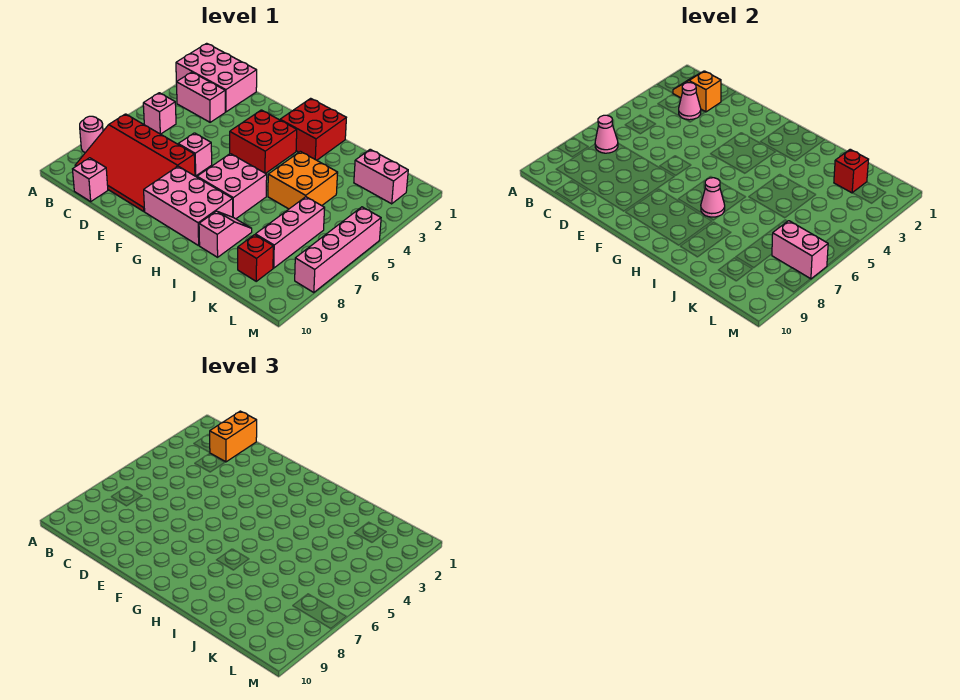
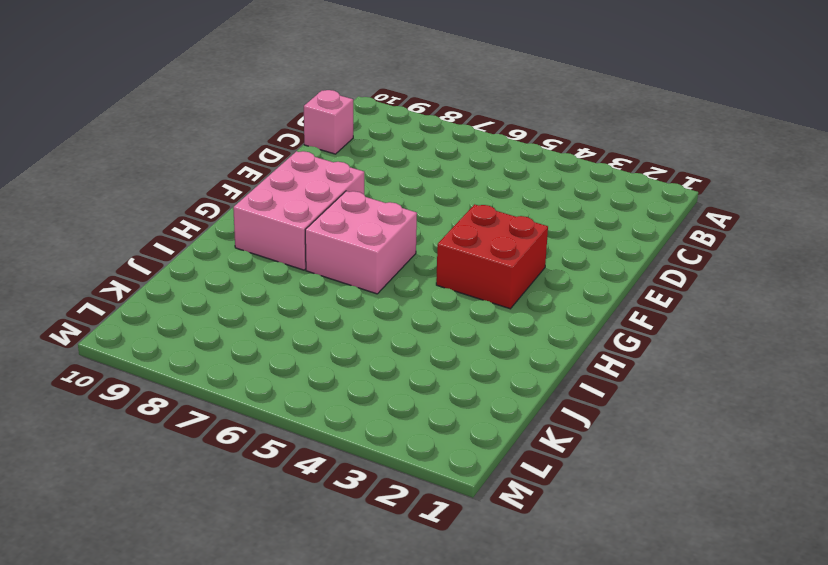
none -> pink 2x3 brick [176,43,257,112]
none -> pink 1x1 round brick [80,116,103,153]
none -> pink 1x2 brick [176,72,225,122]

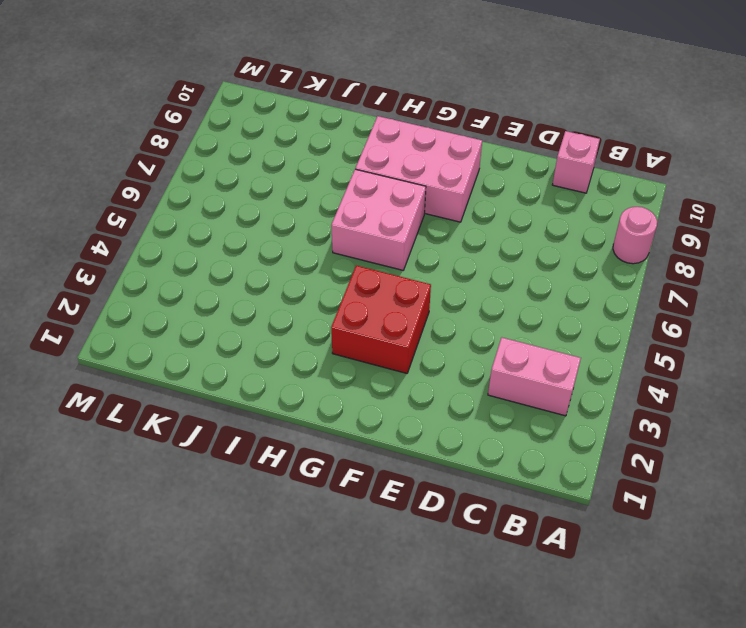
none -> pink 2x3 brick [176,43,257,112]
none -> pink 1x1 brick [143,93,176,134]
none -> red 3x4 slope [75,114,195,211]

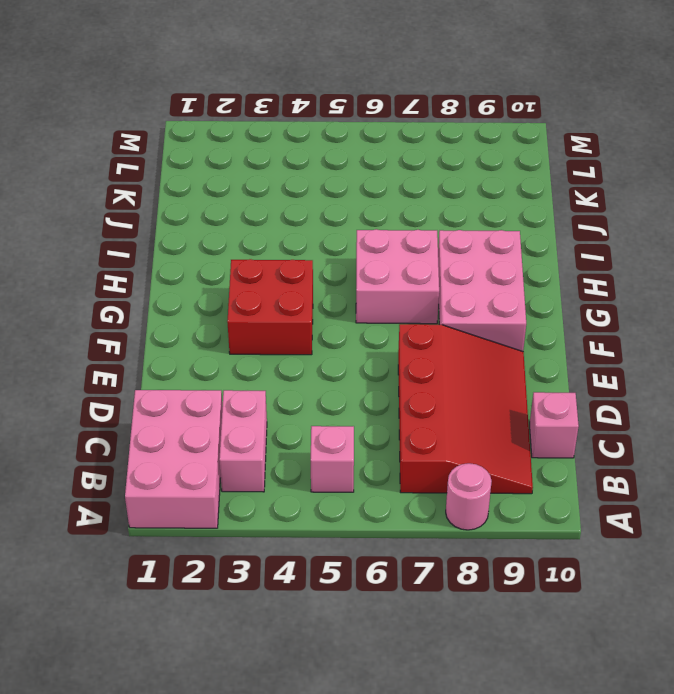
none -> pink 1x1 brick [178,133,212,176]
none -> red 2x2 brick [280,98,346,160]
none -> orange 2x2 brick [268,151,338,209]

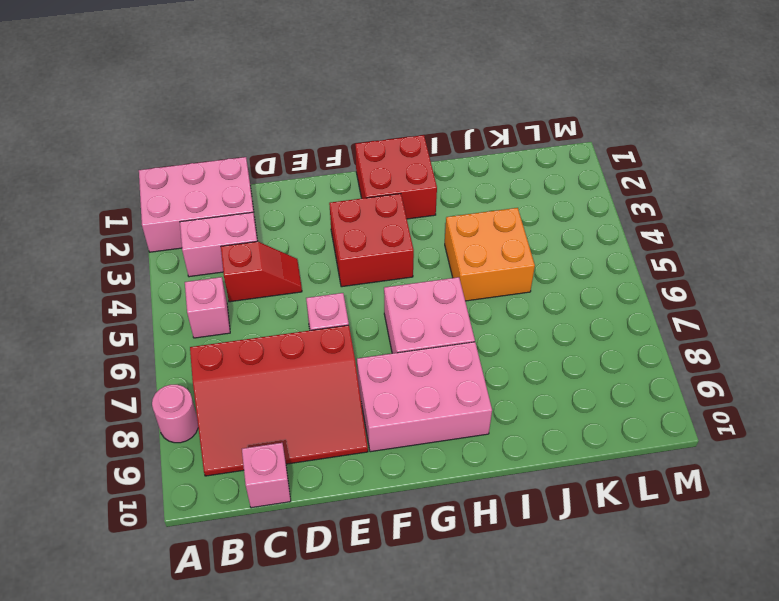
red 1x2 slope [221,241,302,302] -> none
none -> pink 1x2 slope [199,211,252,257]
none -> pink 1x2 brick [354,149,408,204]
none -> pink 1x3 brick [255,197,325,268]

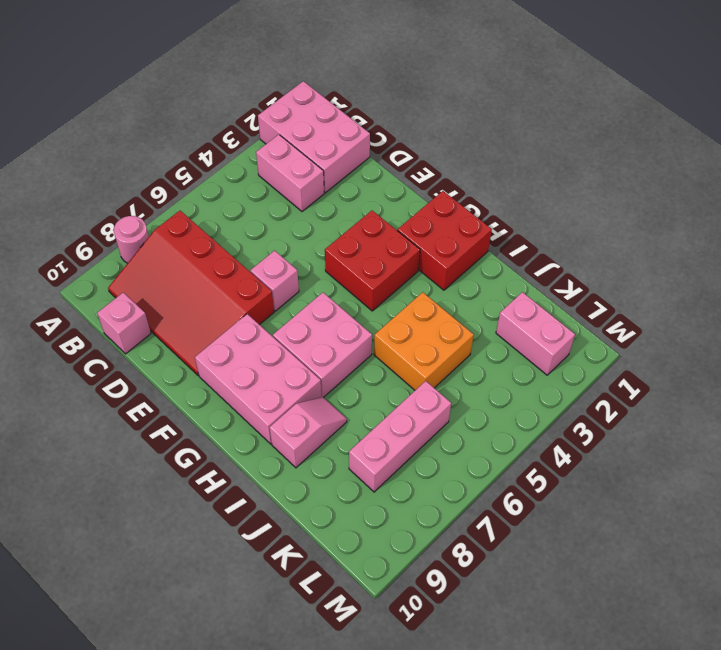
none -> pink 1x1 brick [143,93,176,134]
none -> red 1x1 brick [238,235,273,281]
none -> pink 1x4 brick [295,207,381,293]

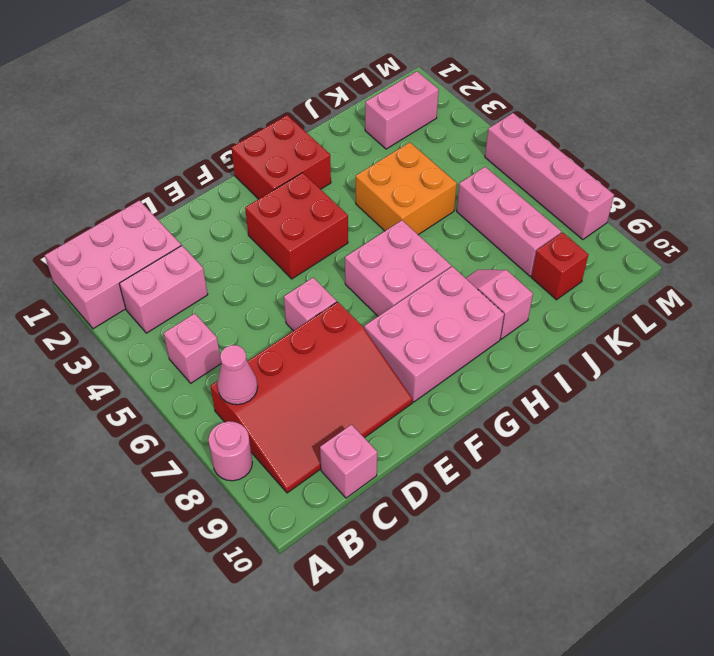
none -> orange 1x2 slope [673,71,721,112]
none -> pink 1x1 cone [679,83,701,120]
none -> pink 1x1 cone [701,178,725,217]

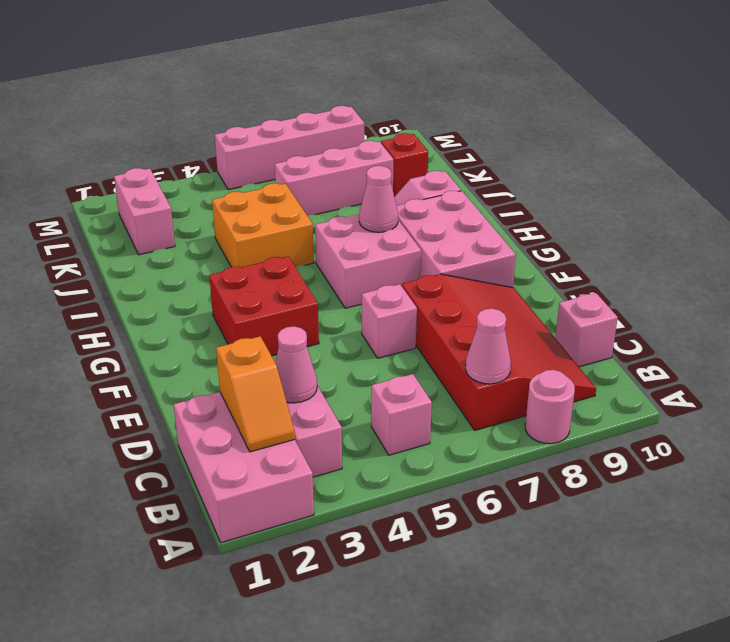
none -> red 2x2 brick [280,98,346,160]
none -> red 1x1 brick [834,149,869,193]
none -> pink 1x2 brick [772,221,828,279]

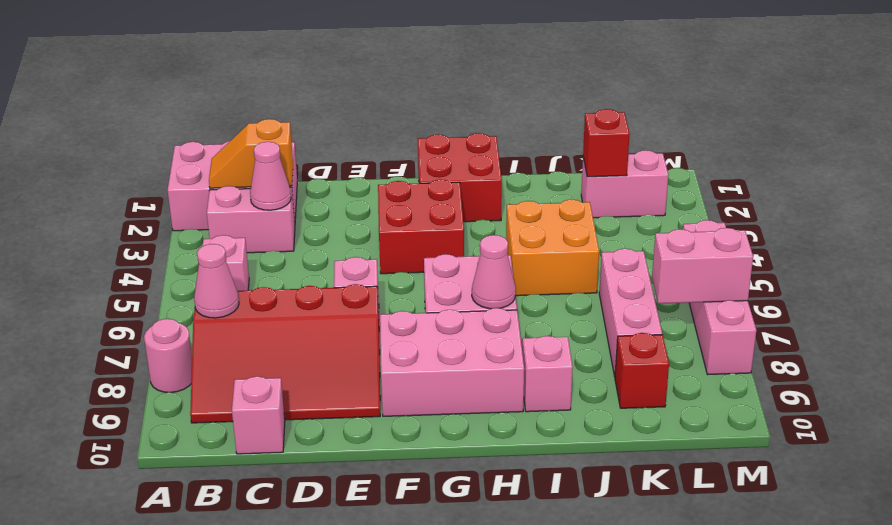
none -> orange 1x2 brick [210,411,257,462]

